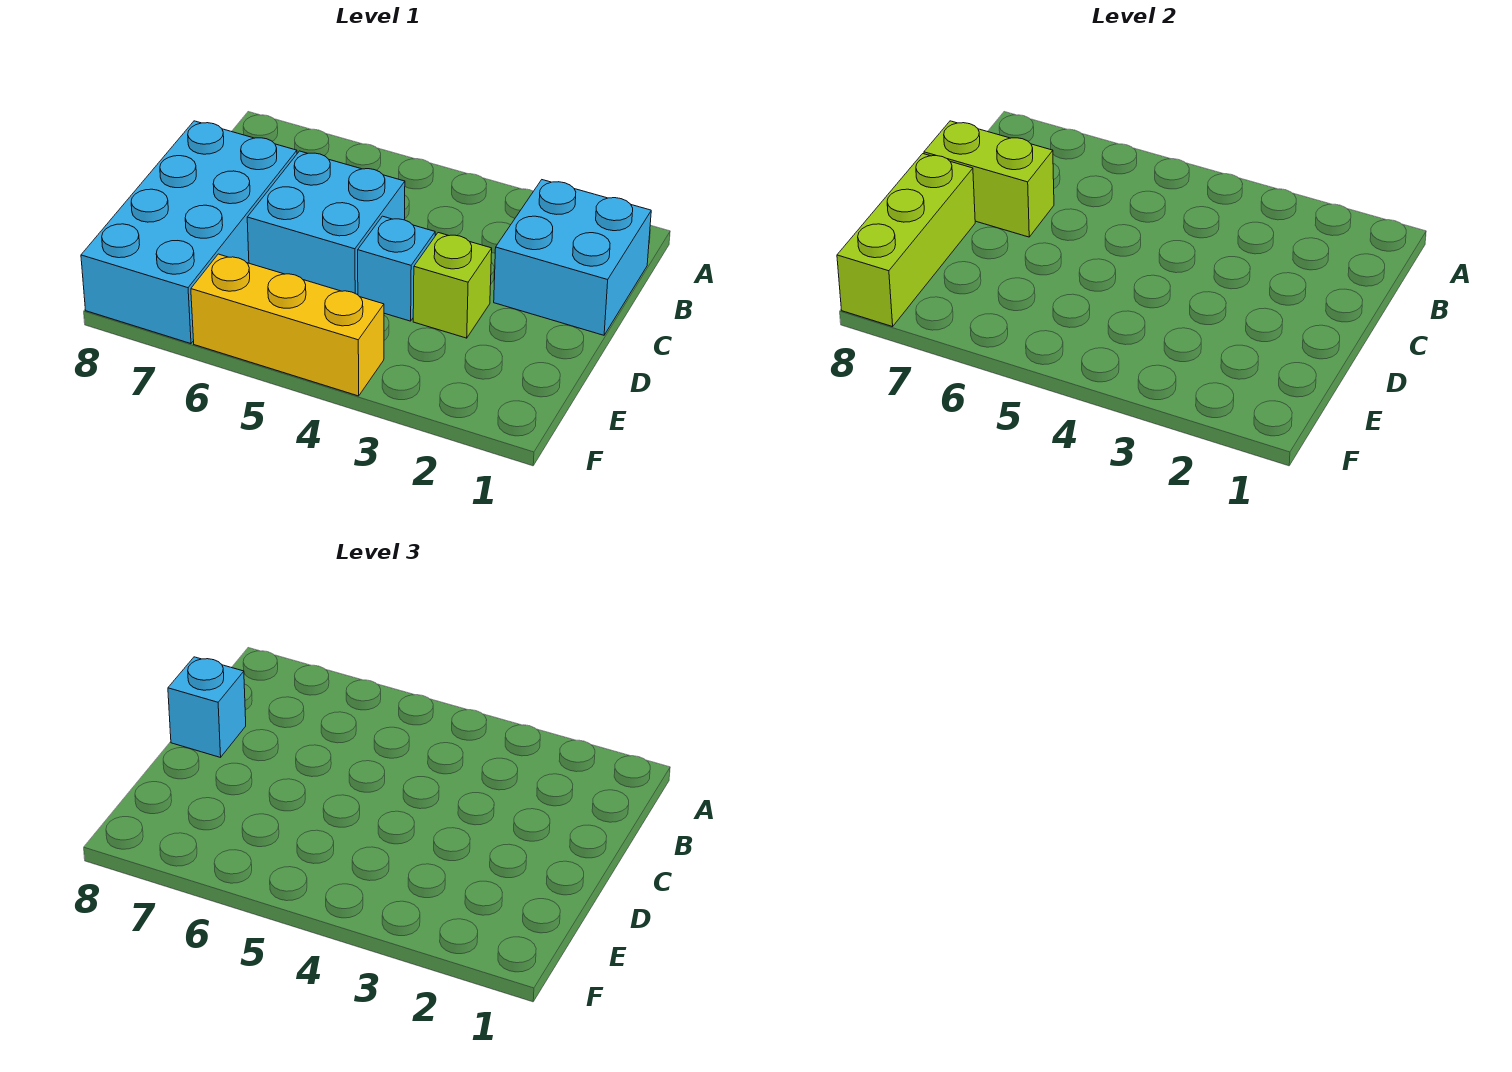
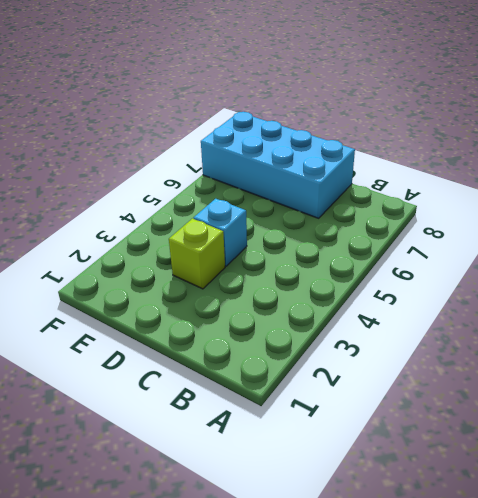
none -> cyan 2x2 brick [494,180,651,335]
none -> cyan 2x2 brick [247,151,405,295]

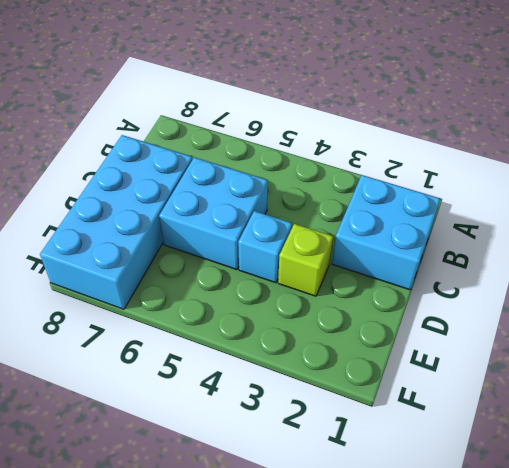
none -> yellow 1x3 brick [191,254,384,396]
none -> lime 1x2 brick [924,121,1054,237]

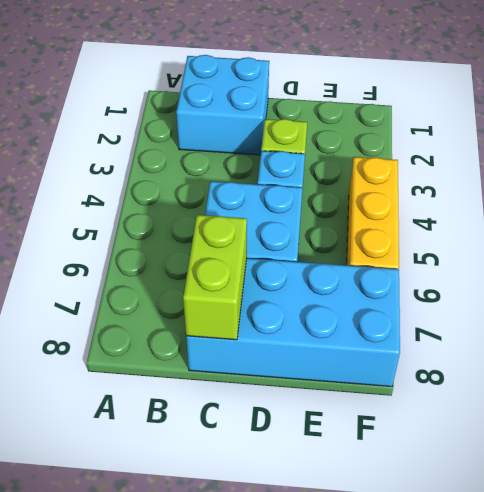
none -> lime 1x3 brick [837,154,975,327]
none -> cyan 1x1 brick [168,657,246,757]

